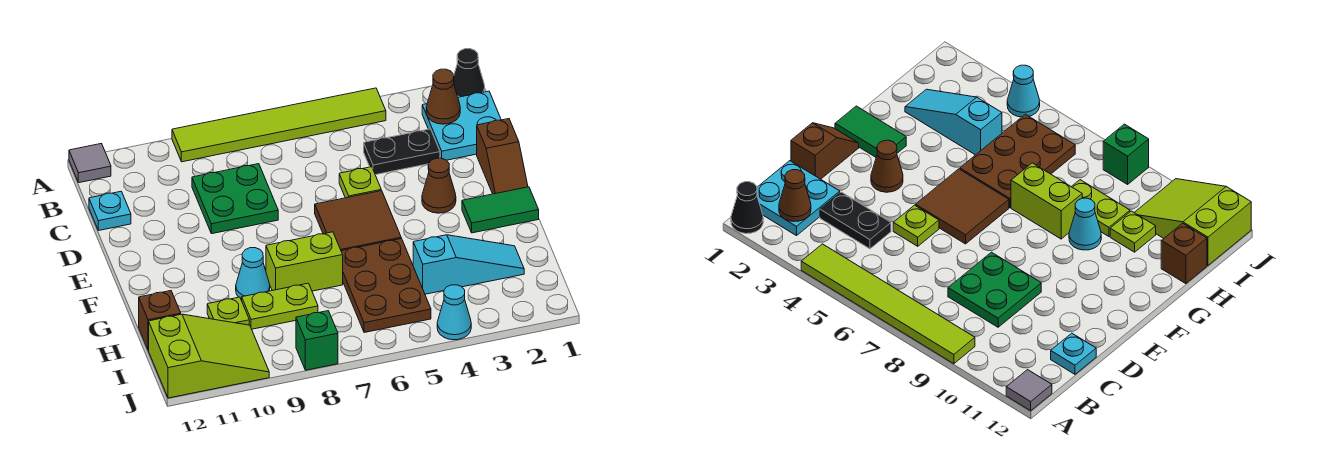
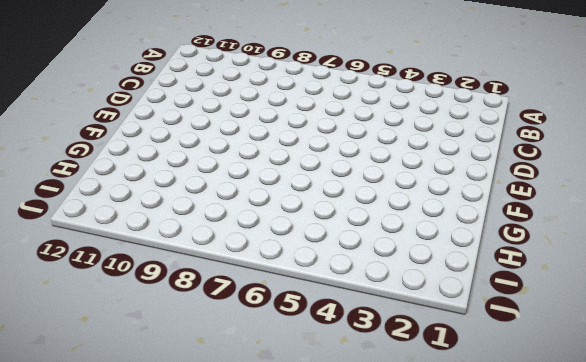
none -> black 1x1 cone [454,49,485,97]
none -> lime 1x6 tile [172,88,386,162]
none -> grey 1x1 tile [69,144,111,183]

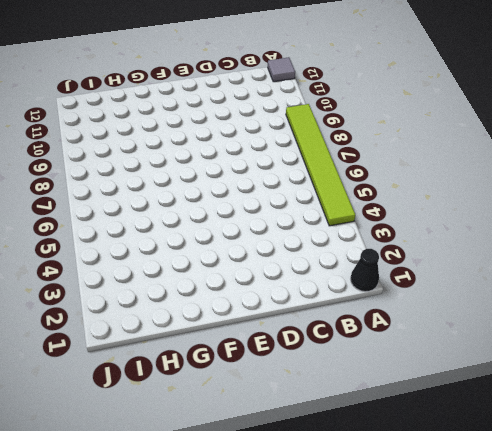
none -> cyan 2x2 plate [422,91,501,160]
none -> black 1x2 plate [364,129,440,175]
none -> green 2x2 plate [192,164,278,234]

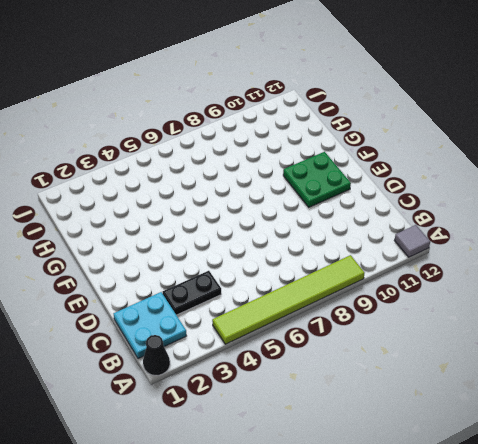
green 2x2 plate [283,152,351,207] -> green 2x2 plate moved to [192,164,278,234]
none -> cyan 1x1 plate [89,192,131,230]
none -> brown 1x2 slope [477,119,528,194]
none -> lime 1x1 plate [339,167,381,198]

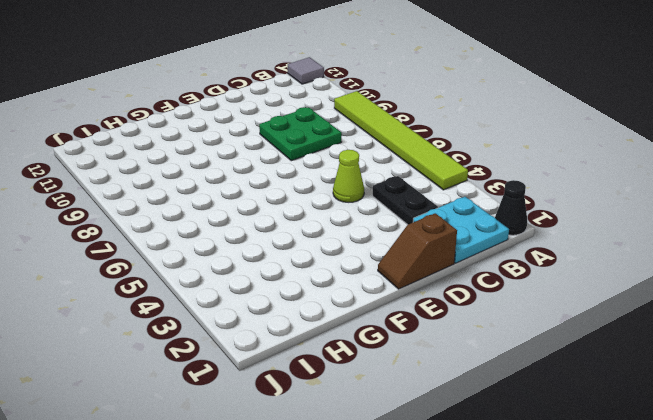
lime 1x1 cone [333,150,364,202] -> lime 1x1 plate [339,167,381,198]
none -> cyan 1x1 plate [89,192,131,230]
none -> brown 1x1 cone [422,158,456,213]
none -> brown 2x2 tile [315,191,401,251]

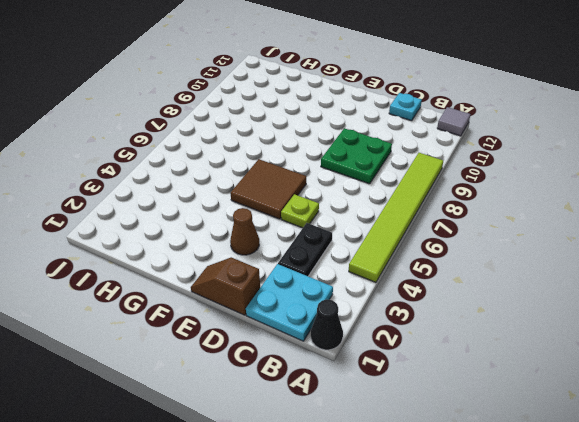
none -> green 1x2 tile [462,187,539,233]
none -> brown 2x3 plate [341,239,431,333]
none -> lime 1x2 brick [266,232,343,291]

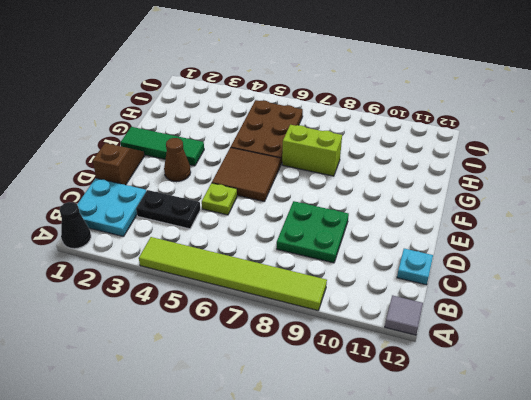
green 1x3 tile [121,127,204,166] -> green 1x2 tile [462,187,539,233]
none -> cyan 1x1 cone [236,248,270,300]
none -> cyan 1x3 slope [413,235,524,294]
none -> lime 1x2 plate [242,283,318,329]

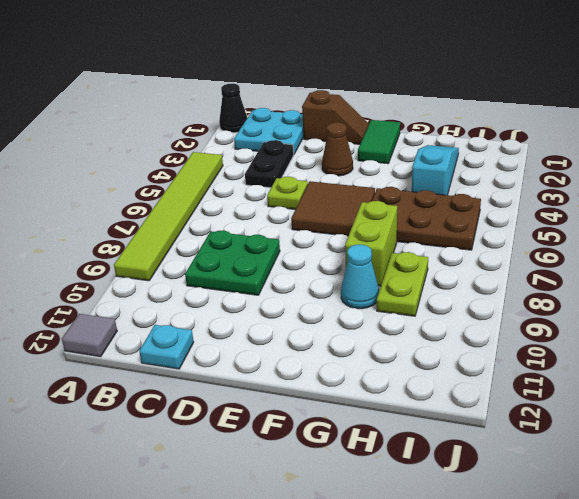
none -> lime 1x1 plate [207,297,249,325]
none -> brown 1x1 brick [139,291,181,350]
none -> lime 2x3 slope [149,314,269,398]

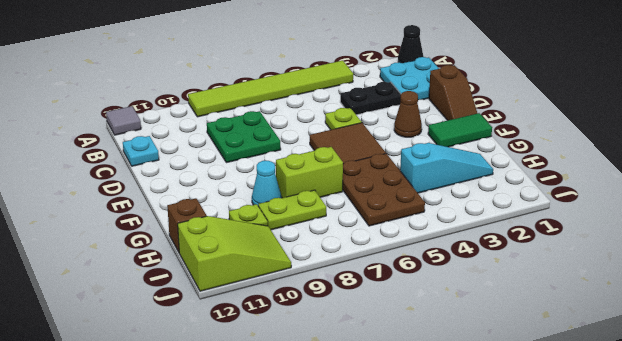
none -> cyan 1x1 cone [437,285,471,340]
none -> green 1x1 brick [296,311,338,370]
none -> brown 1x1 cone [426,69,460,124]

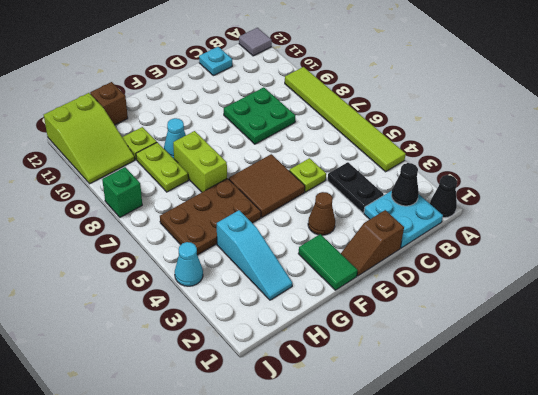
black 1x1 cone [391,163,419,206] -> brown 1x1 cone [426,69,460,124]

